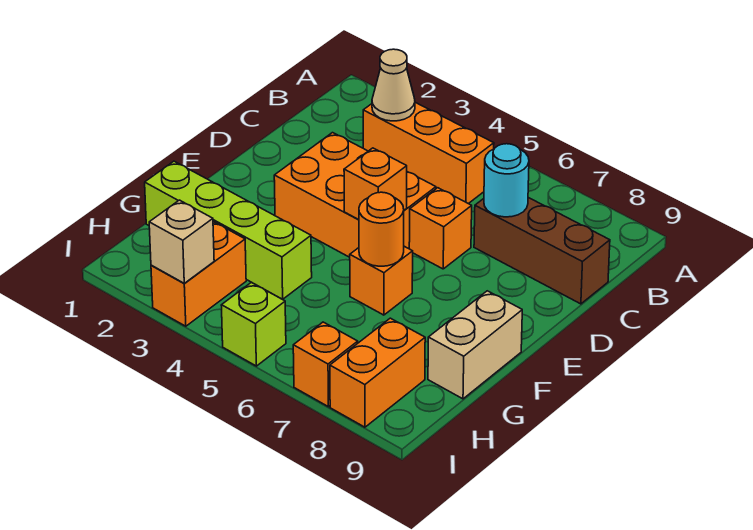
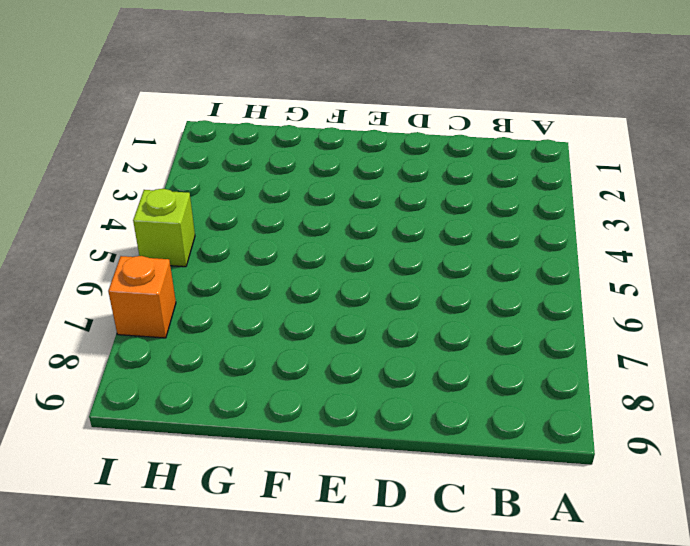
none -> orange 1x3 brick [363,102,494,204]
none -> brown 1x3 brick [474,198,610,304]
none -> orange 2x3 brick [274,133,436,257]

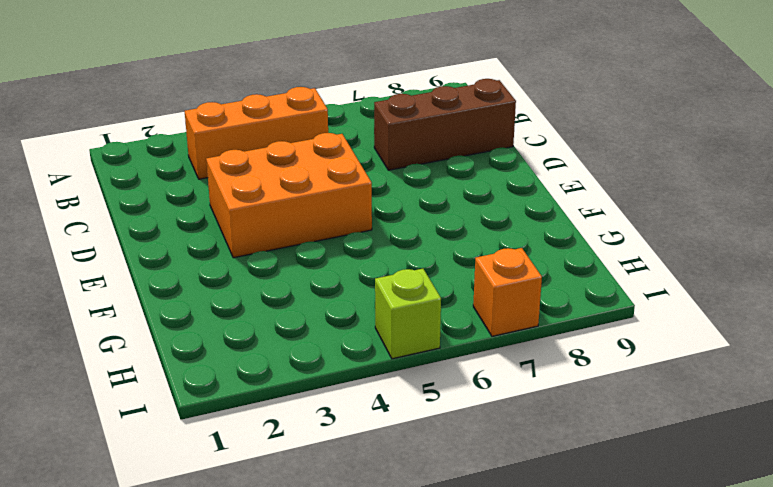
none -> orange 1x1 brick [409,188,472,269]
none -> orange 1x1 brick [350,246,413,315]
none -> tan 1x2 brick [428,291,522,399]

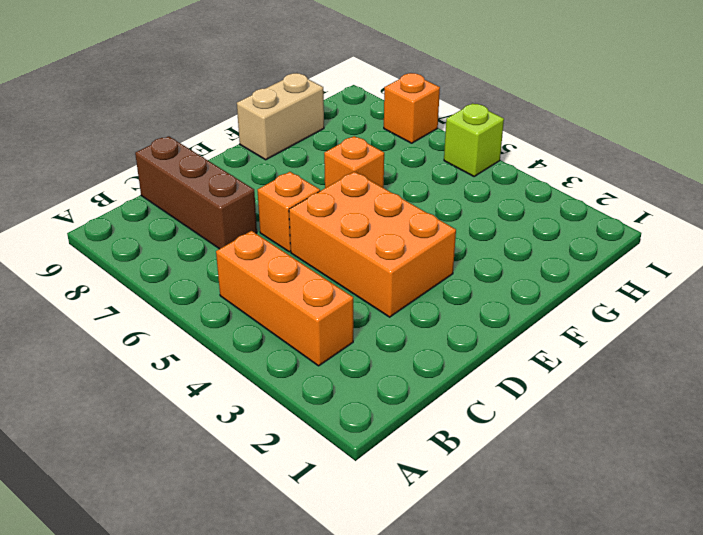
none -> lime 1x4 brick [145,161,312,299]
none -> orange 1x2 brick [151,222,246,326]
none -> orange 1x2 brick [330,318,425,427]

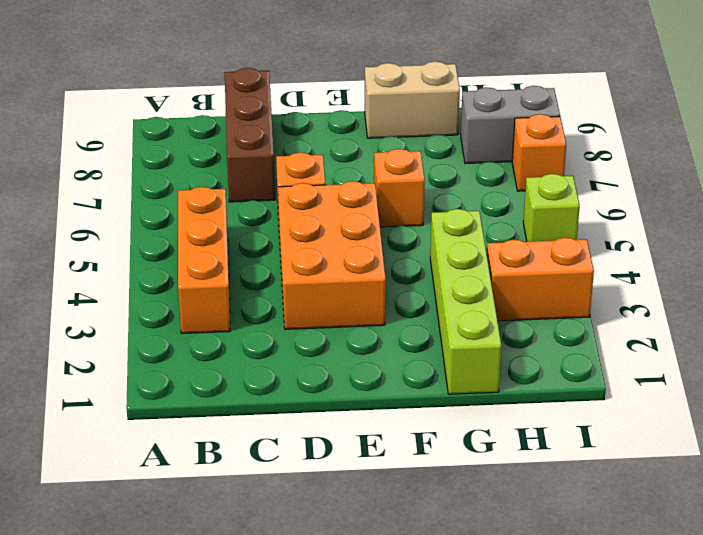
grey 1x2 brick [461,86,560,164] -> orange 1x2 brick [330,318,425,427]
none -> tan 1x1 cone [372,49,415,121]
none -> cyan 1x1 round brick [484,144,529,217]
none -> orange 1x1 brick [344,148,407,220]

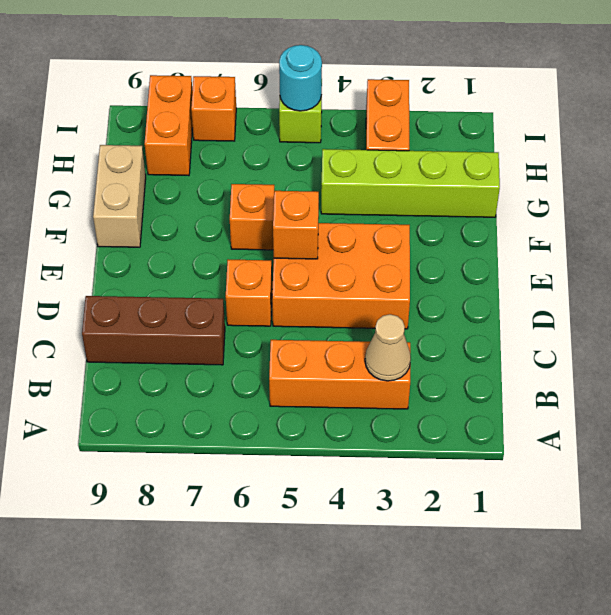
cyan 1x1 round brick [279,45,322,111] -> cyan 1x1 round brick moved to [484,144,529,217]
none -> orange 1x1 round brick [359,192,404,266]
none -> tan 1x1 brick [149,200,214,283]

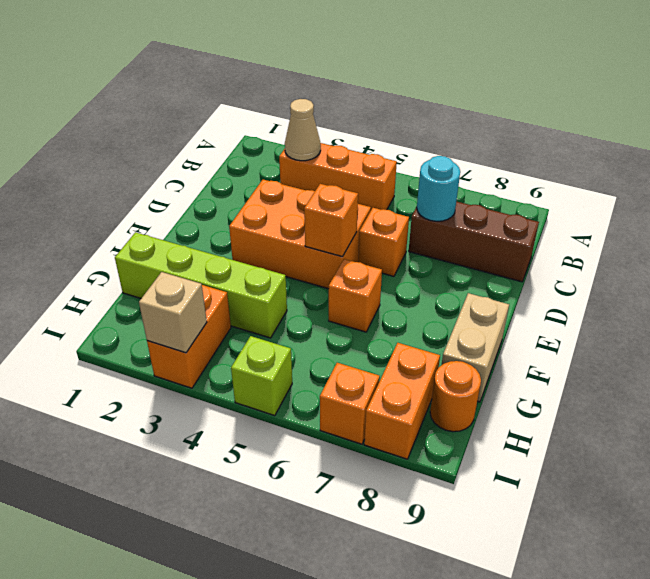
orange 1x1 round brick [430,361,481,432] -> orange 1x1 round brick moved to [359,192,404,266]

